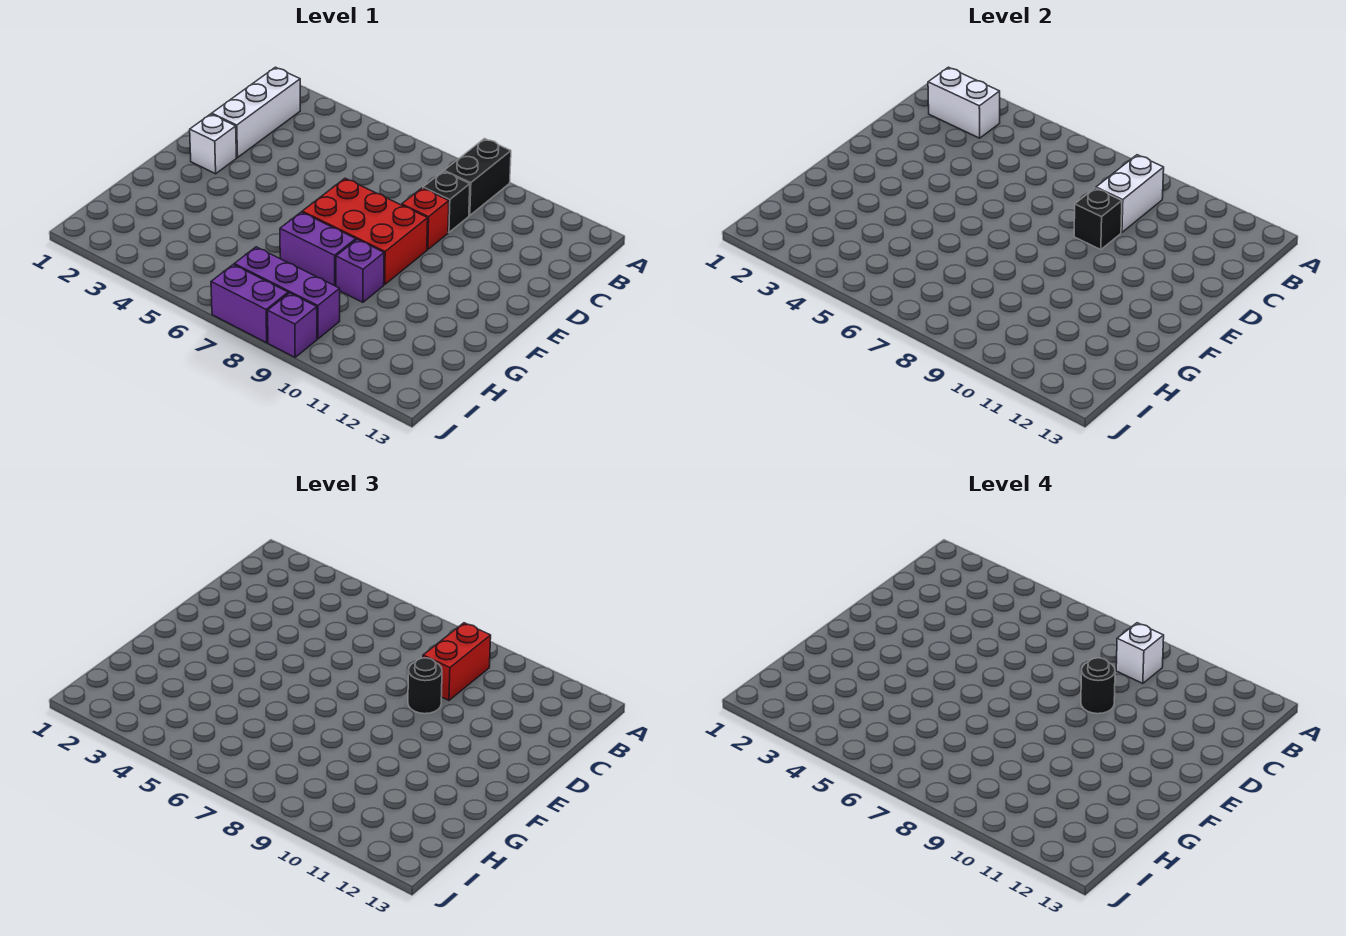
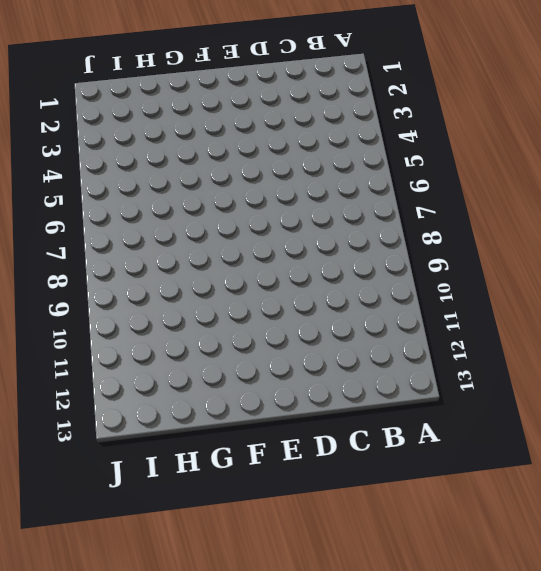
none -> black 1x2 brick [444,138,511,216]
none -> white 1x3 brick [212,67,300,158]
none -> black 1x1 brick [423,171,470,232]

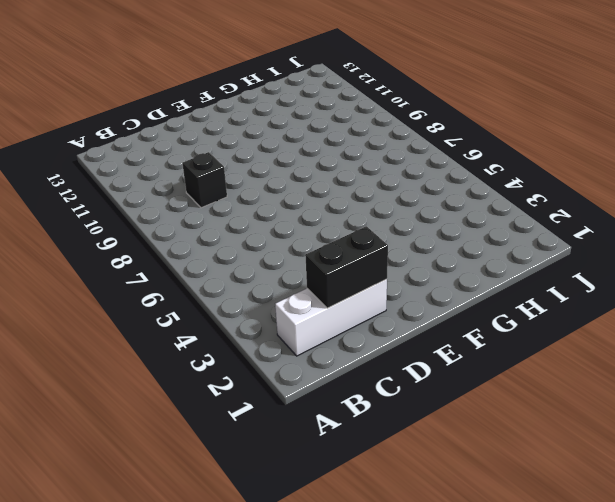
black 1x2 brick [305,226,388,308] -> black 1x2 brick moved to [444,138,511,216]
none -> red 1x1 brick [402,188,449,250]
none -> white 1x1 brick [190,114,237,174]
none -> red 2x3 brick [302,178,428,285]

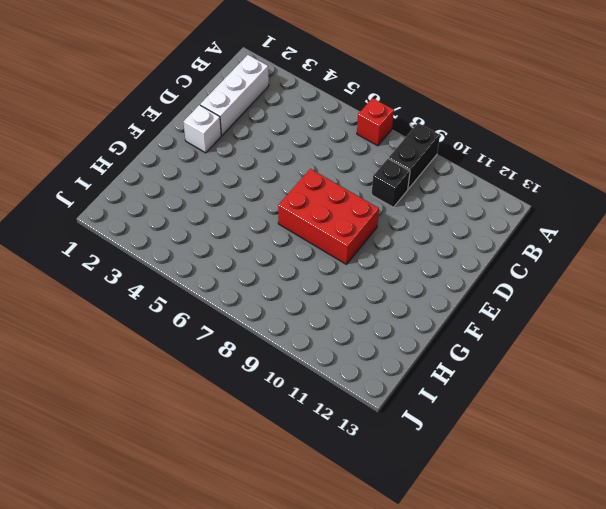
red 1x1 brick [357,98,394,146] -> red 1x1 brick moved to [402,188,449,250]
none -> purple 1x2 brick [280,212,356,286]
none -> purple 1x1 brick [336,239,384,302]
none -> purple 1x3 brick [234,247,340,339]

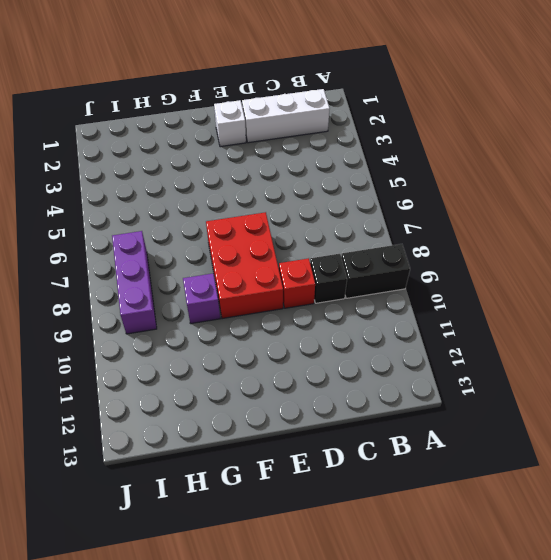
none -> purple 1x2 brick [280,212,356,286]
none -> purple 1x2 brick [211,265,288,343]
none -> purple 1x1 brick [268,293,317,357]

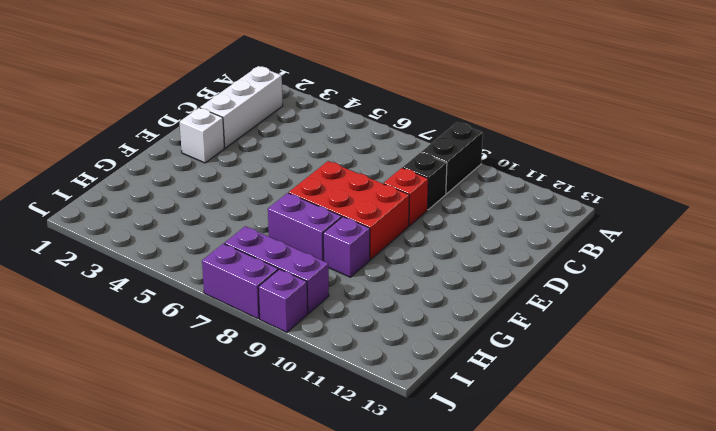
none -> white 1x2 brick [928,67,1000,138]
none -> white 1x2 brick [1096,155,1164,232]
none -> black 1x1 brick [1074,188,1122,250]

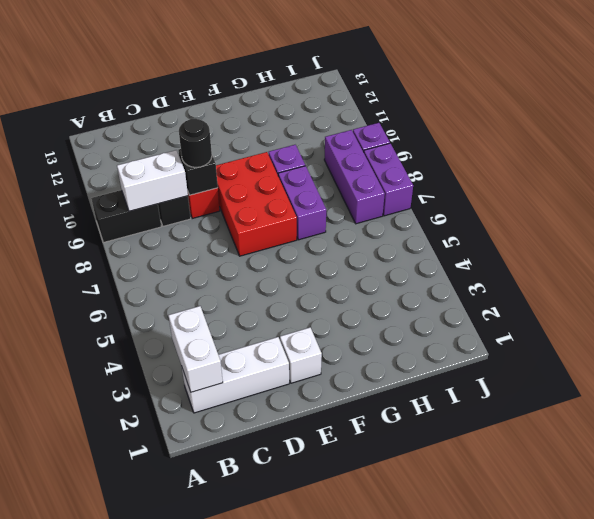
none -> red 1x2 brick [423,623,491,700]
none -> white 1x1 brick [1116,623,1164,684]
none -> black 1x1 round brick [1081,658,1115,714]

